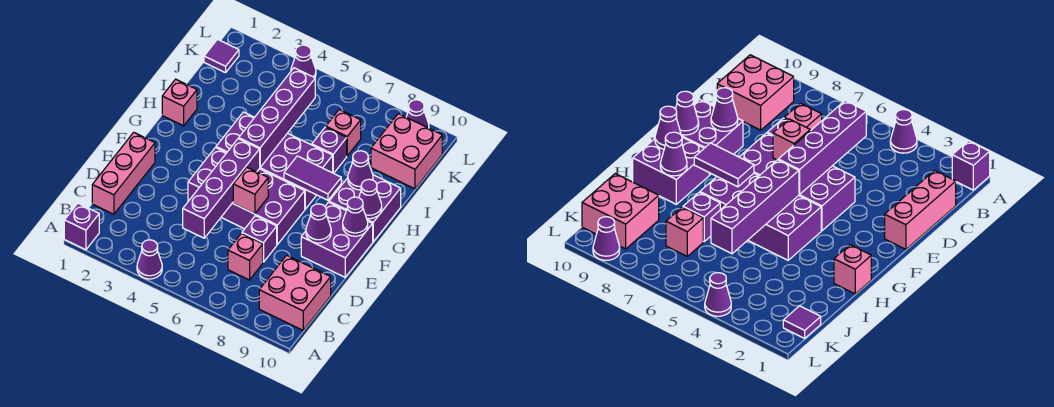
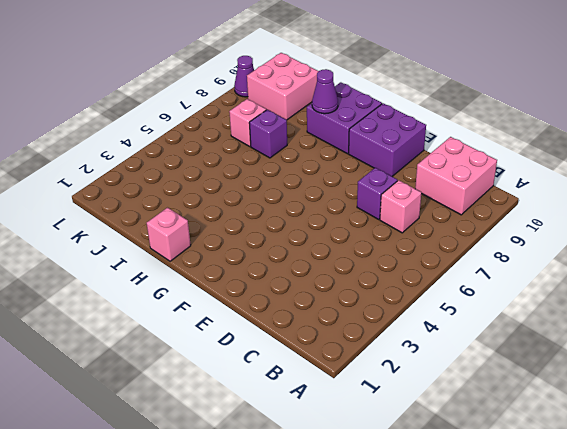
none -> purple 1x1 brick [64,203,99,250]
none -> purple 1x1 cone [137,240,162,279]
none -> pink 1x3 brick [92,132,155,214]

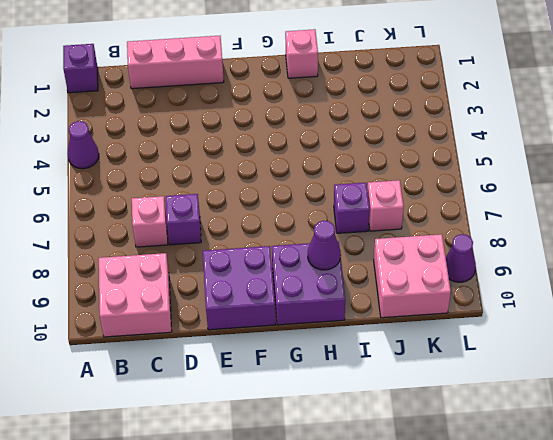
none -> purple 2x4 brick [188,148,305,244]
none -> purple 2x4 brick [216,112,333,209]
none -> purple 1x1 tile [204,39,239,73]

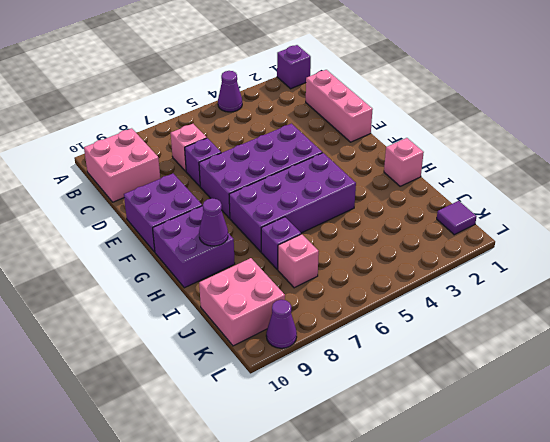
none -> purple 1x1 cone [291,45,316,78]
none -> purple 1x4 brick [183,139,260,238]
none -> pink 1x1 brick [233,167,268,214]

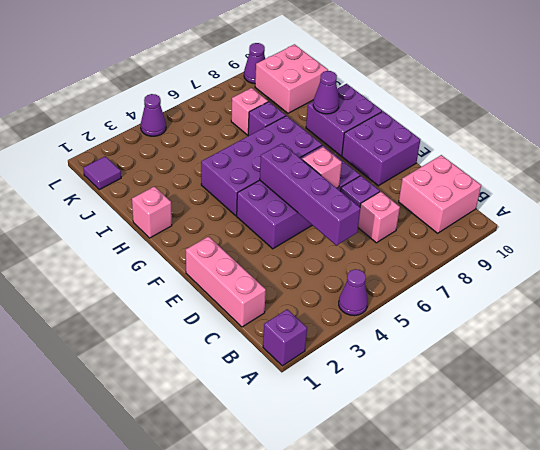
none -> purple 1x1 cone [306,204,331,243]
none -> purple 1x1 cone [343,197,368,236]
none -> purple 1x4 brick [239,68,315,167]

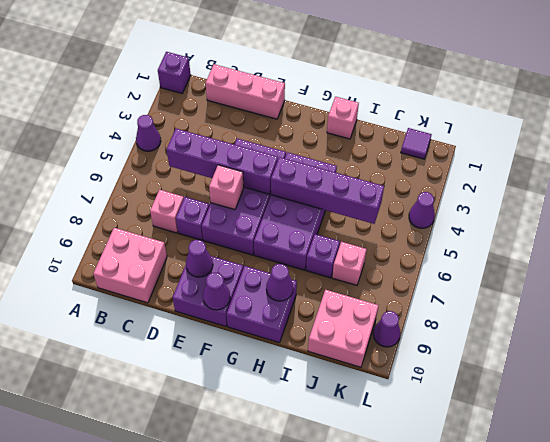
none -> purple 1x2 tile [284,156,341,200]
none -> purple 1x1 cone [359,179,382,219]

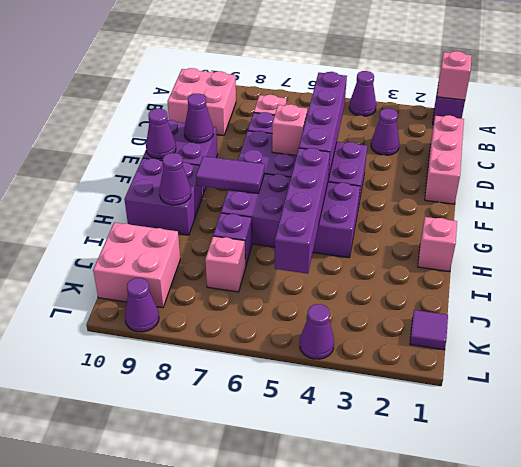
pink 1x1 brick [437,51,472,100] -> none
purple 1x1 cone [371,108,399,155] -> purple 1x1 cone moved to [359,179,382,219]

